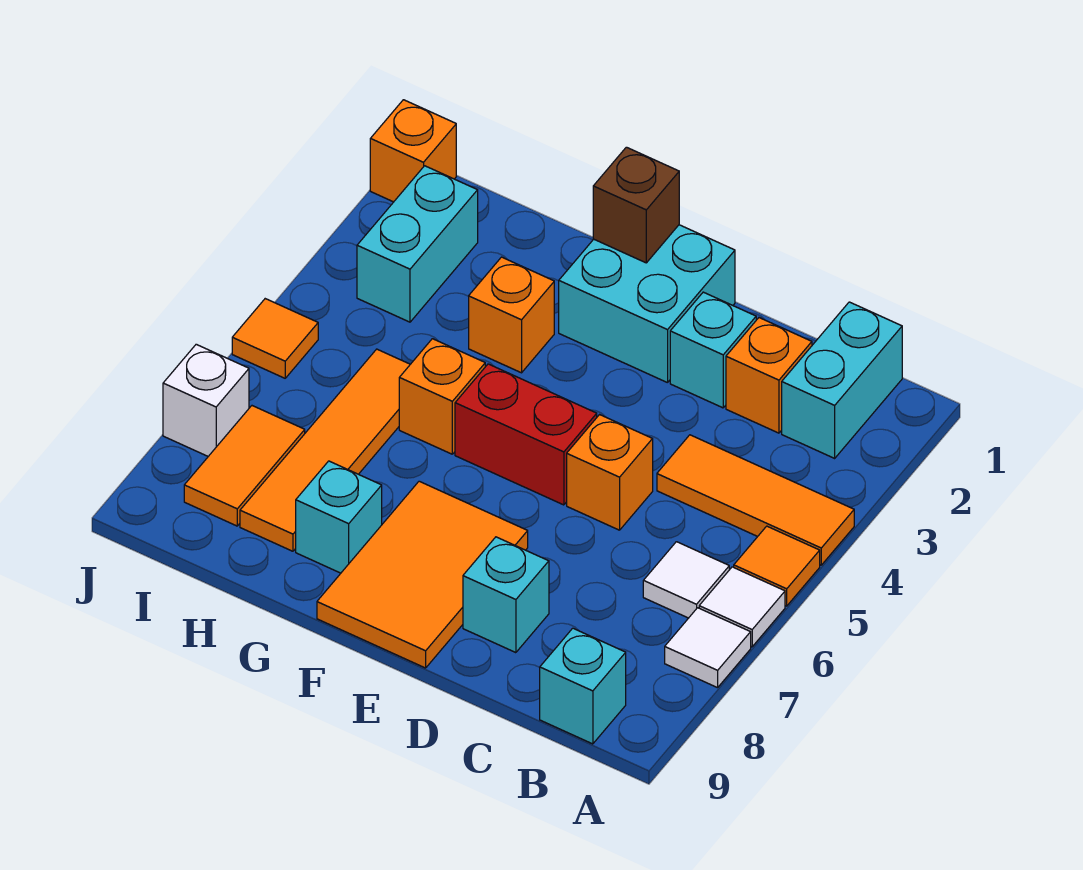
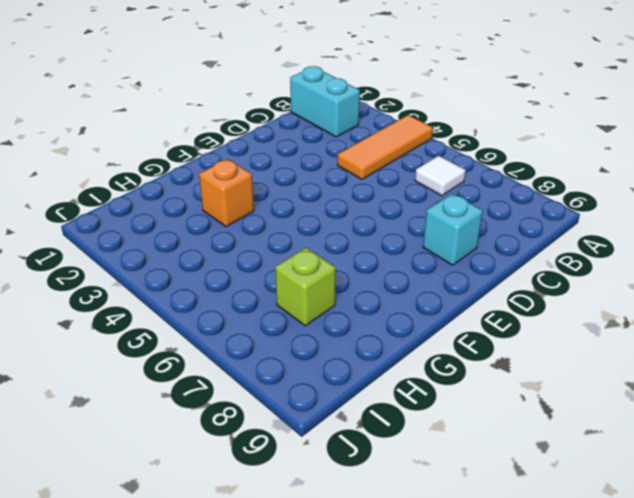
lime 1x1 brick [275,247,336,326] -> orange 1x4 tile [240,349,410,551]
none -> orange 1x1 tile [734,526,820,606]
none -> white 1x1 tile [699,567,785,647]
none -> white 1x1 tile [665,608,751,688]

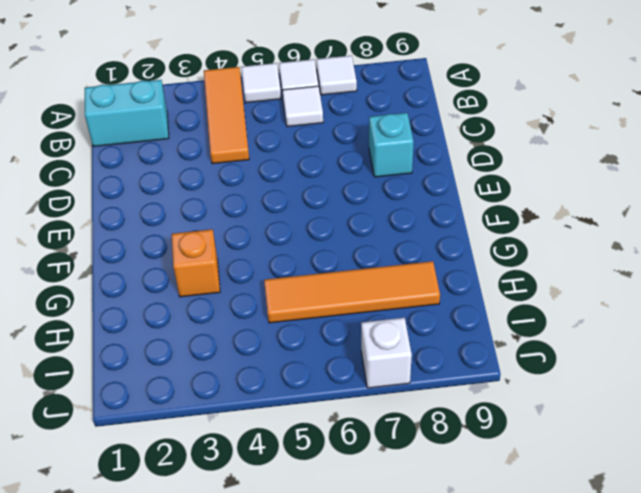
white 1x1 tile [241,63,281,103] -> orange 1x1 tile [734,526,820,606]
none -> cyan 1x1 brick [540,628,626,744]
none -> orange 1x1 brick [726,318,812,433]
none -> cyan 1x1 brick [670,292,756,408]

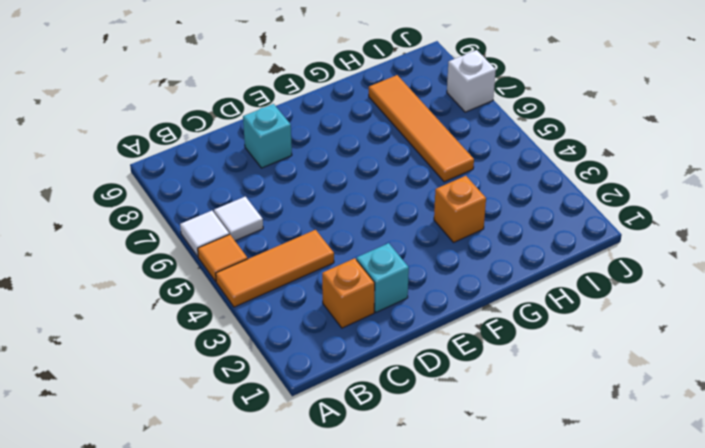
none -> white 1x1 tile [665,608,751,688]
none -> cyan 1x2 brick [782,302,902,458]
none -> cyan 1x1 brick [540,628,626,744]

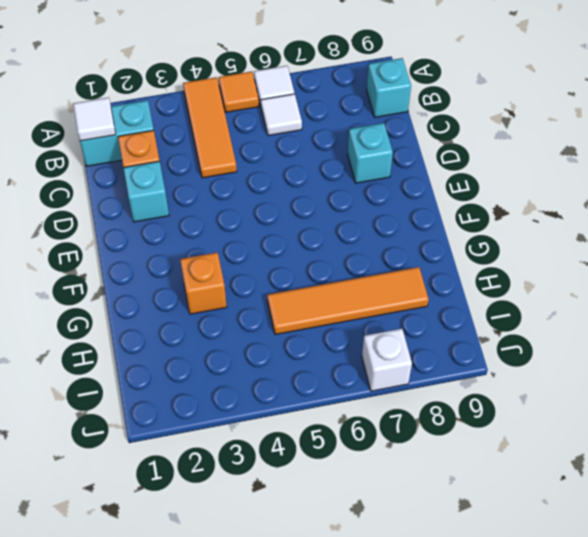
white 1x1 tile [73,97,116,141] -> white 1x1 tile moved to [665,608,751,688]
none -> orange 1x1 brick [567,415,653,530]
none -> cyan 2x2 brick [559,225,735,383]
none -> red 1x2 brick [455,364,597,505]

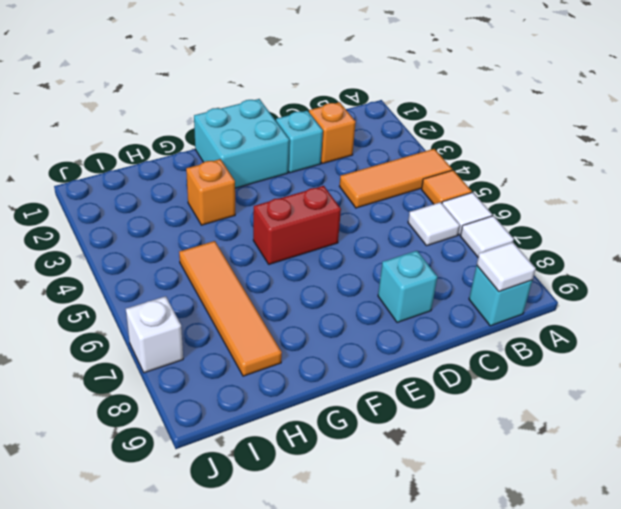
white 1x1 tile [477,242,536,292] -> none
none -> cyan 1x2 brick [782,302,902,458]
none -> orange 1x1 brick [567,415,653,530]
none -> orange 2x3 tile [317,481,528,668]

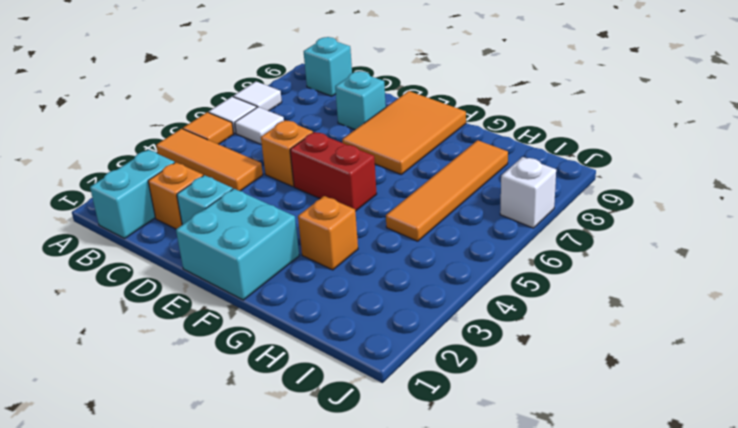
none -> orange 1x1 brick [399,339,485,454]
none -> cyan 1x1 brick [296,461,382,573]
none -> cyan 1x2 brick [357,166,478,322]

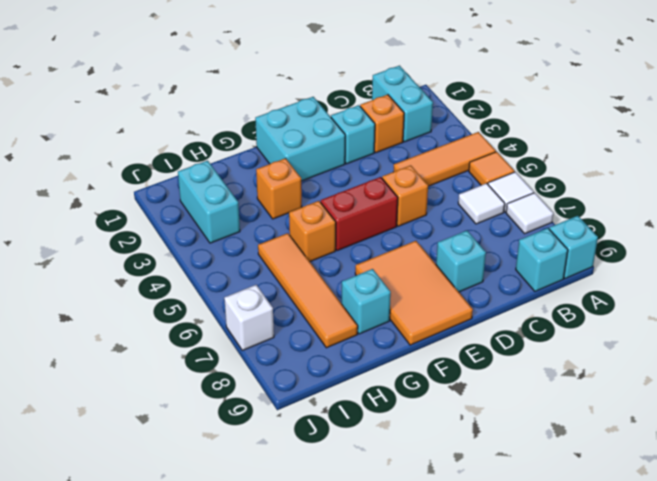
cyan 1x1 brick [549,216,598,279] -> none
none -> orange 1x2 tile [184,406,305,526]
none -> orange 1x1 brick [370,100,456,202]
none -> orange 1x1 tile [232,299,318,378]

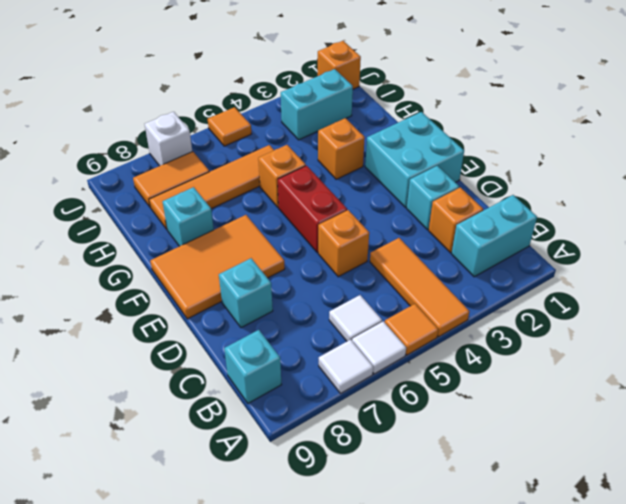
none -> brown 1x1 brick [593,147,679,263]

